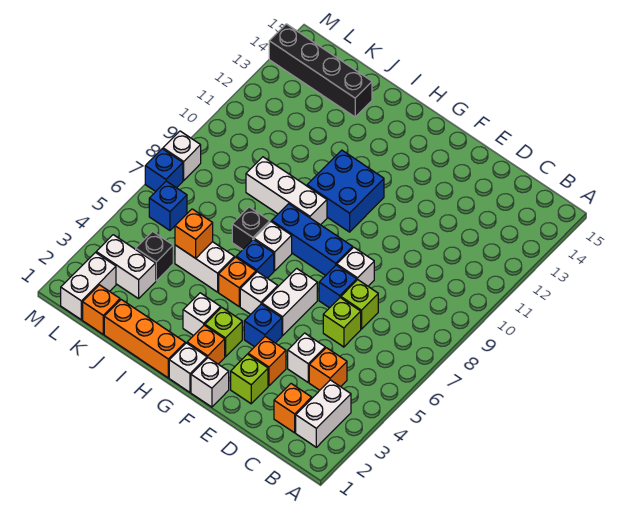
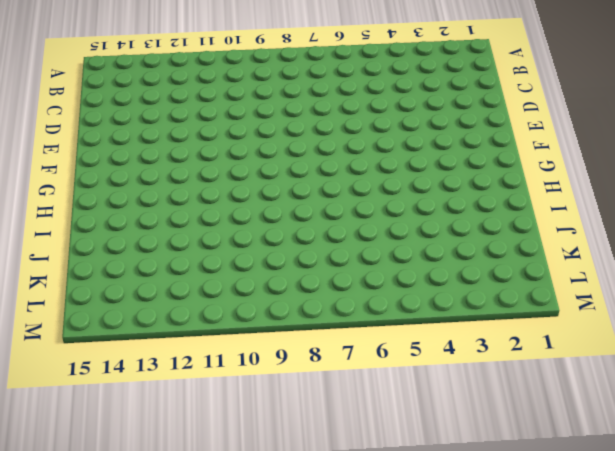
none -> white 1x2 brick [296,380,351,447]
none -> orange 1x1 brick [274,384,312,433]
none -> orange 1x1 brick [309,348,347,390]
none -> white 1x1 brick [288,333,325,382]

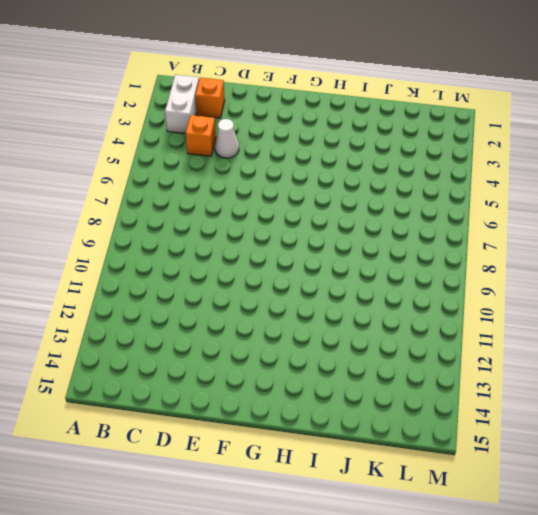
white 1x1 cone [215,119,239,158] -> white 1x1 brick [288,333,325,382]
none -> lime 1x1 brick [323,298,361,347]
none -> lime 1x1 brick [341,280,378,329]
none -> lime 1x1 brick [231,354,268,404]
none -> orange 1x1 brick [248,337,286,386]

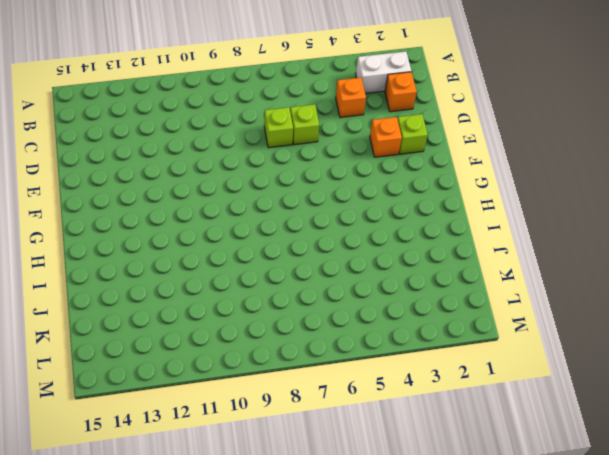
none -> white 1x1 brick [288,333,325,382]
none -> blue 1x1 brick [319,265,357,308]
none -> white 1x1 brick [337,247,374,286]
none -> white 1x1 brick [191,358,229,407]

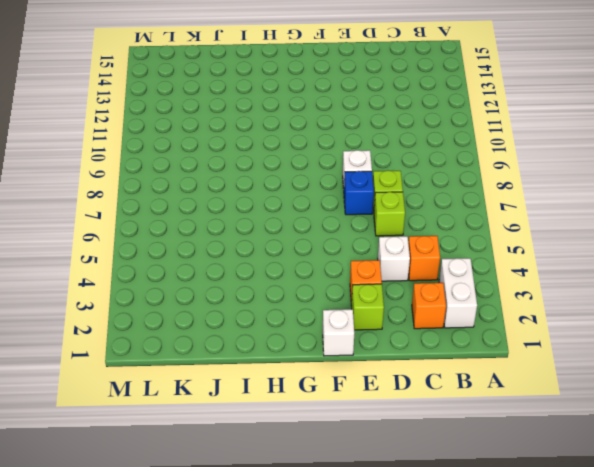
none -> blue 1x1 brick [244,304,282,347]
none -> white 1x2 brick [262,268,317,336]
none -> blue 1x3 brick [272,204,353,276]
none -> white 1x1 brick [169,343,207,392]

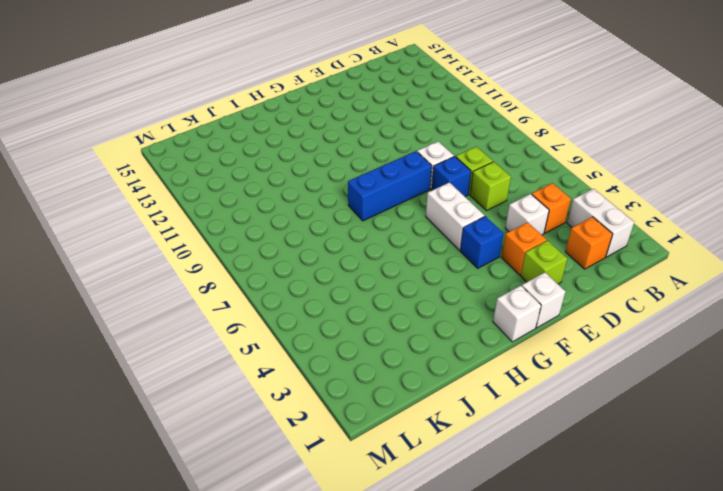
none -> orange 1x1 brick [187,325,225,364]
none -> lime 1x1 brick [205,307,242,357]
none -> white 1x1 brick [240,272,278,314]
none -> blue 2x2 brick [307,150,384,232]

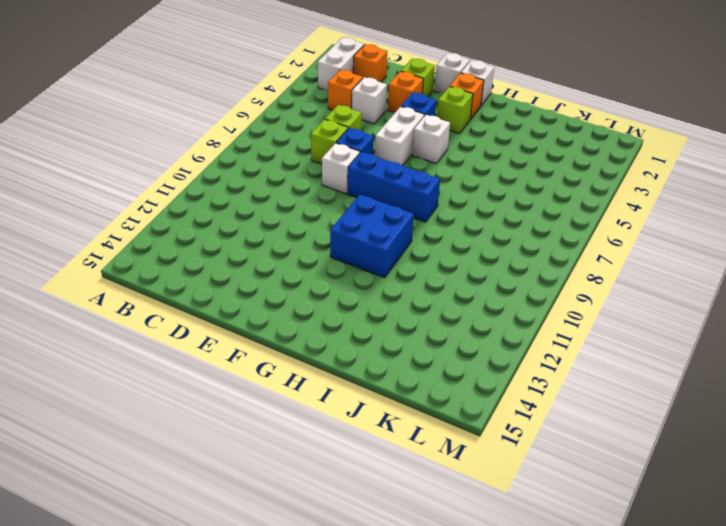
none -> orange 1x3 brick [104,300,185,378]
none -> white 1x1 brick [183,293,221,336]
none -> orange 1x1 brick [219,257,256,306]
none -> blue 1x1 brick [236,239,274,278]

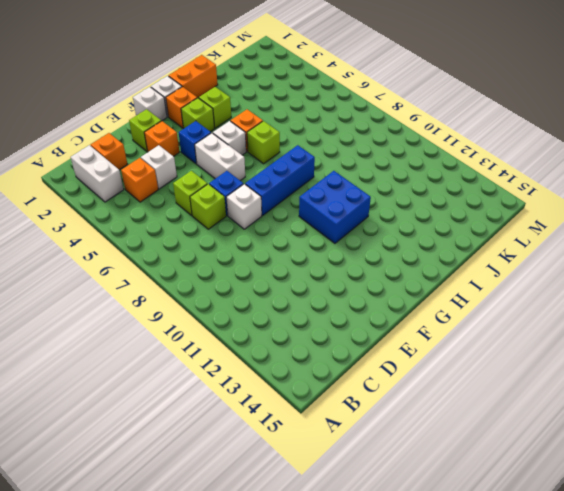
orange 1x2 brick [169,55,218,98] -> orange 1x3 brick [104,300,185,378]
lime 1x1 brick [199,87,231,128] -> white 1x1 brick [183,293,221,336]
lime 1x1 brick [247,121,280,164] -> blue 1x1 brick [236,239,274,278]
none -> white 1x1 brick [254,222,292,271]
none -> white 1x3 brick [246,157,327,225]
none -> white 1x2 brick [175,242,234,292]
none -> black 1x1 brick [232,207,270,250]

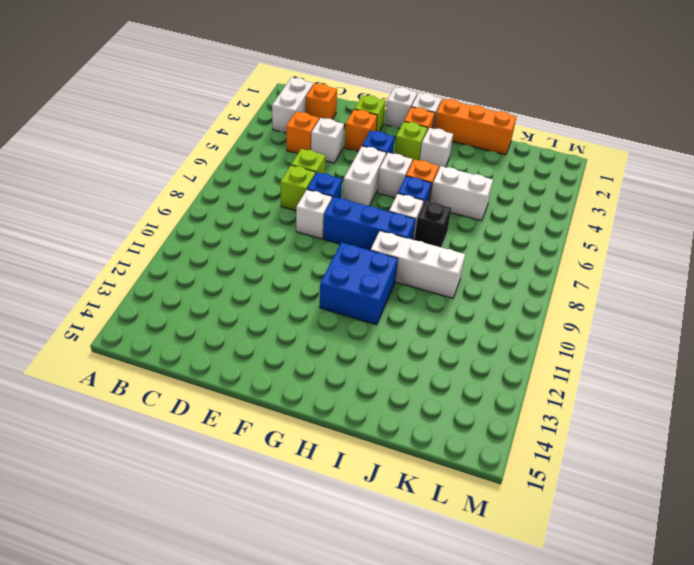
none -> black 1x4 brick [269,24,372,117]
none -> orange 1x1 brick [83,285,120,334]
none -> white 1x2 brick [96,235,156,299]
none -> black 1x1 brick [136,231,173,281]

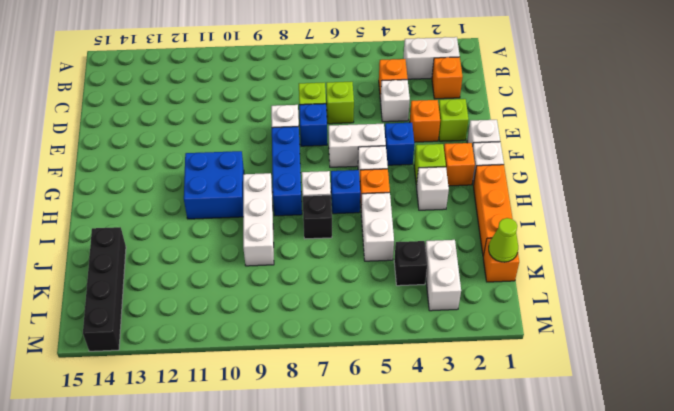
lime 1x1 cone [489,218,518,262] -> none
none -> white 1x2 brick [61,253,116,320]
none -> blue 1x1 brick [149,181,187,230]
none -> blue 1x1 brick [145,149,183,191]
none -> white 1x1 brick [163,131,201,180]

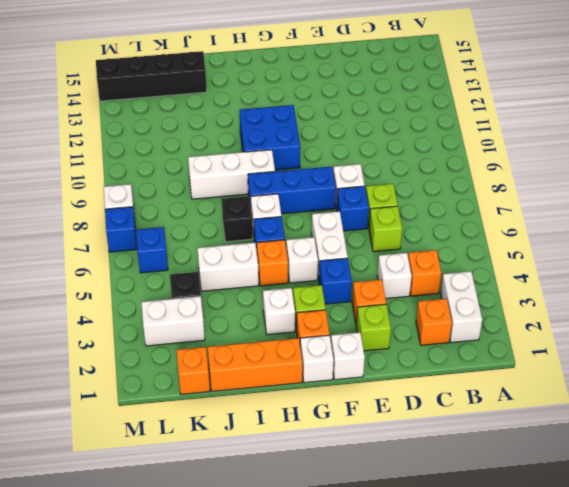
none -> white 1x2 brick [61,253,116,320]
none -> orange 1x1 brick [175,209,213,258]

